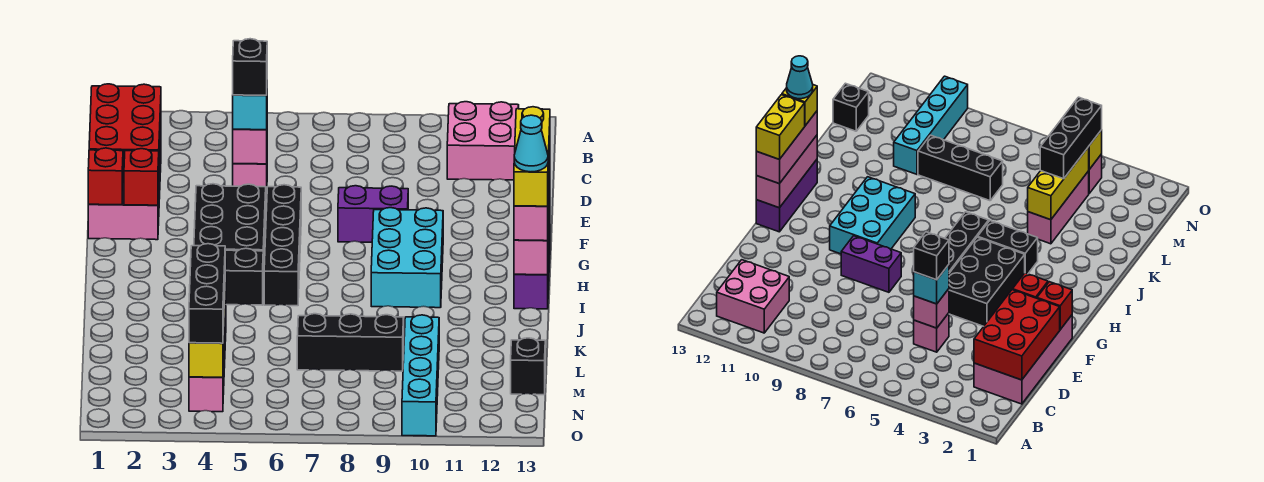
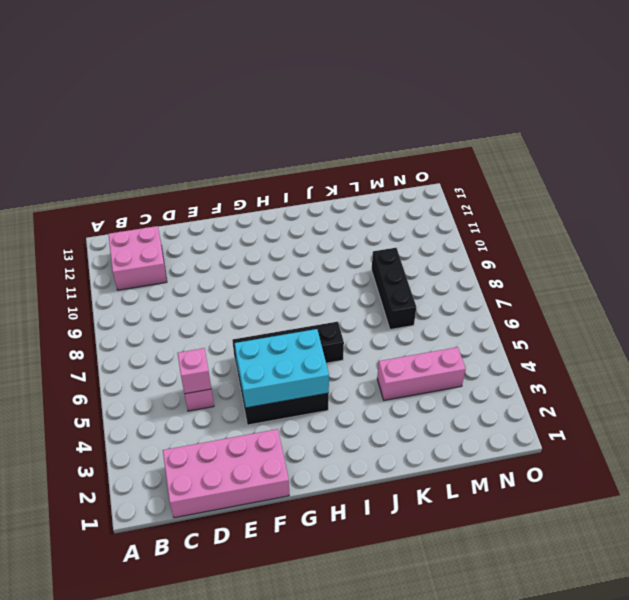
cyan 2x3 brick [235,329,329,408] -> cyan 2x3 brick moved to [371,208,443,308]
none -> purple 1x2 brick [338,186,408,242]
none -> purple 1x3 brick [514,229,550,309]
none -> black 1x2 brick [225,248,263,305]

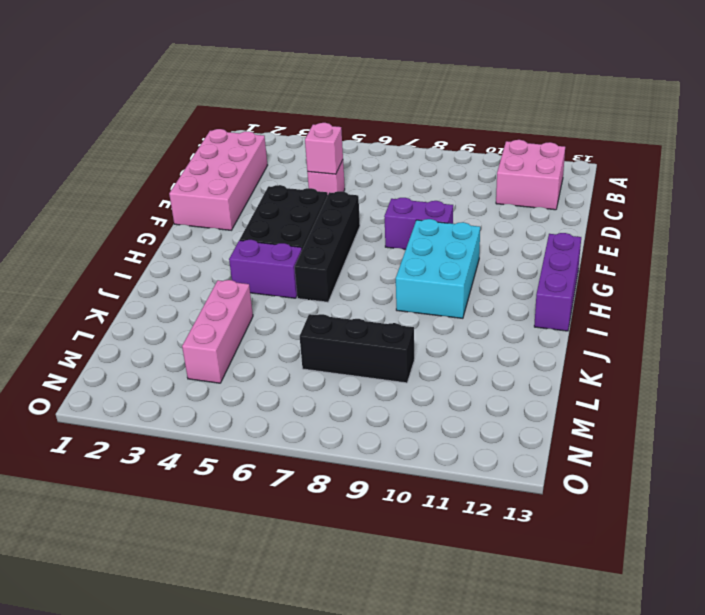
purple 1x2 brick [229,240,302,298] -> black 1x2 brick [225,248,263,305]
none -> cyan 1x4 brick [402,315,439,436]
none -> black 1x1 brick [511,338,545,395]
none -> pink 1x1 brick [189,361,224,412]

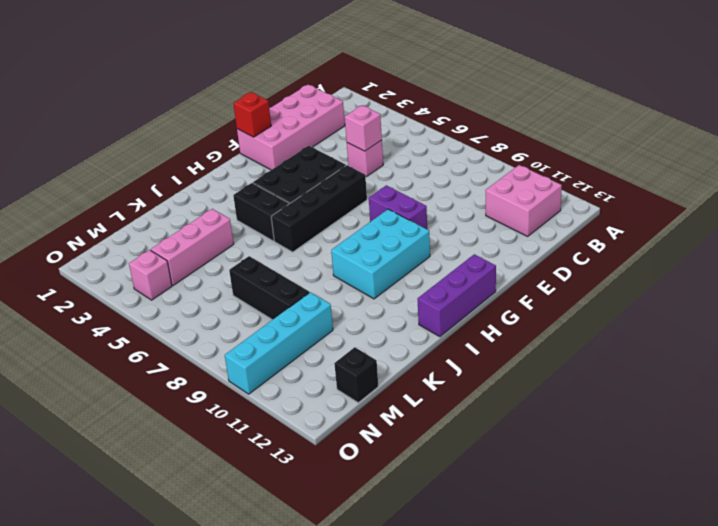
none -> red 2x3 brick [89,84,161,183]
none -> red 1x1 brick [124,149,159,205]
none -> pink 1x3 brick [514,195,550,275]

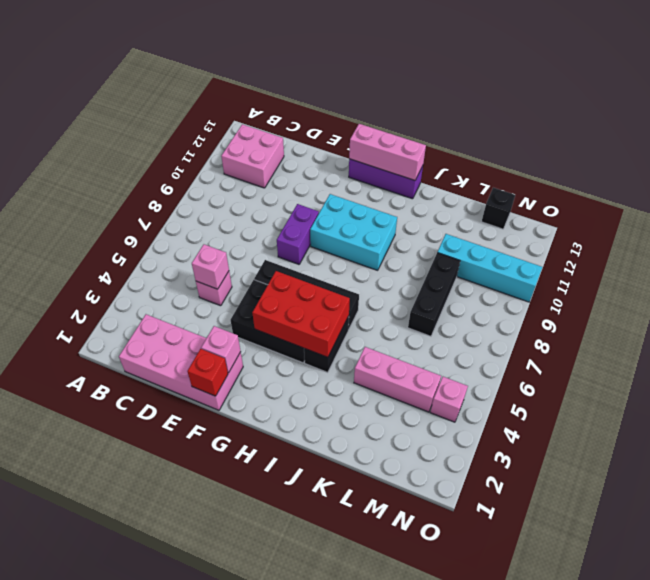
pink 1x1 brick [201,326,241,373] -> red 1x1 brick [124,149,159,205]
red 2x3 brick [252,271,350,357] -> red 2x3 brick moved to [89,84,161,183]
none -> yellow 1x3 brick [1028,147,1089,220]
none -> yellow 1x1 brick [189,327,224,377]
none -> cyan 1x1 brick [233,95,267,130]

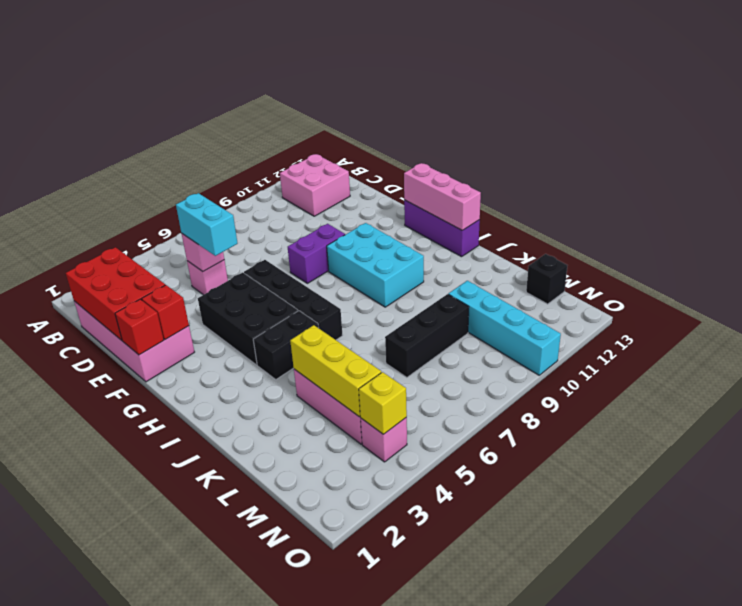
cyan 1x2 brick [176,193,238,256] -> cyan 1x1 brick [233,95,267,130]
none -> pink 1x3 brick [514,161,550,241]
none -> black 1x3 brick [189,244,225,343]
none -> black 1x1 brick [233,39,267,95]

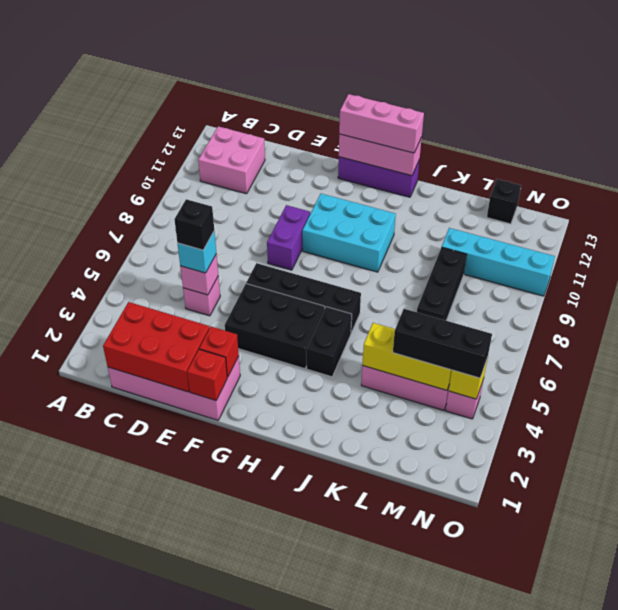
none -> yellow 1x2 brick [515,107,550,161]
none -> yellow 1x1 brick [514,152,549,206]
none -> cyan 1x1 cone [514,115,548,172]

